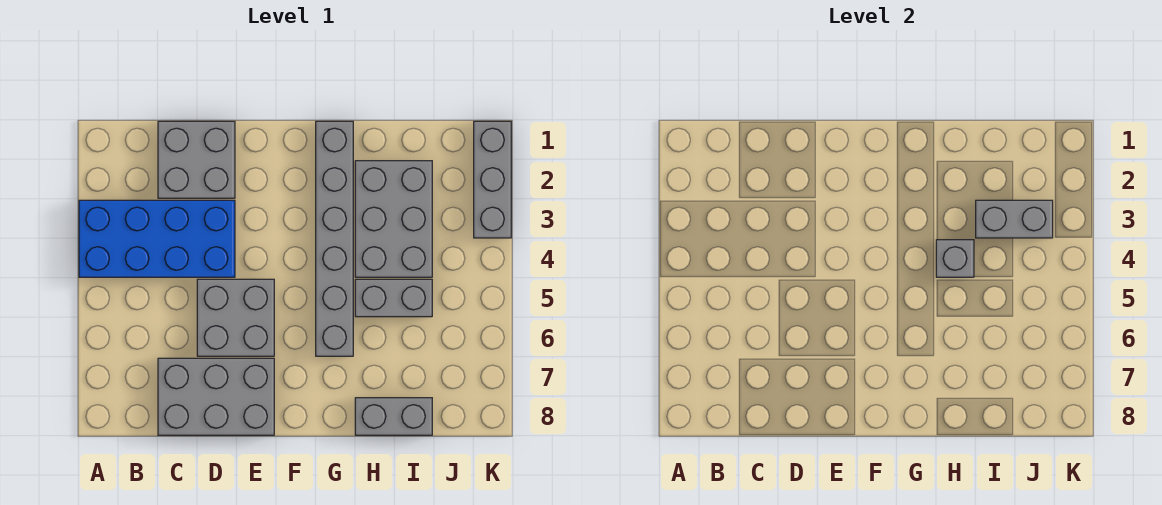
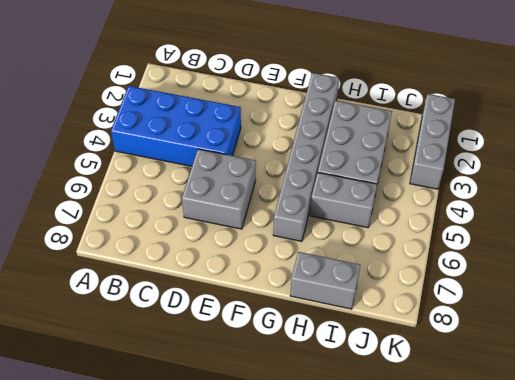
none -> grey 2x2 brick [158,121,235,198]
none -> grey 2x3 brick [158,358,274,435]

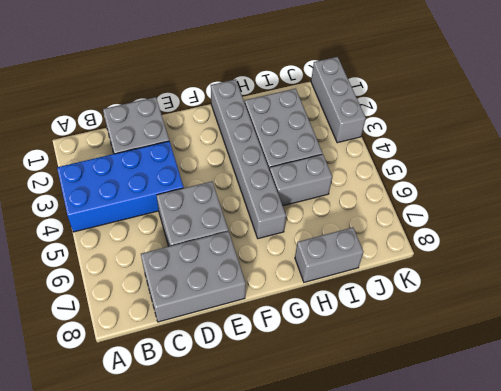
none -> grey 1x1 brick [936,240,974,277]
none -> grey 1x2 brick [976,200,1053,238]

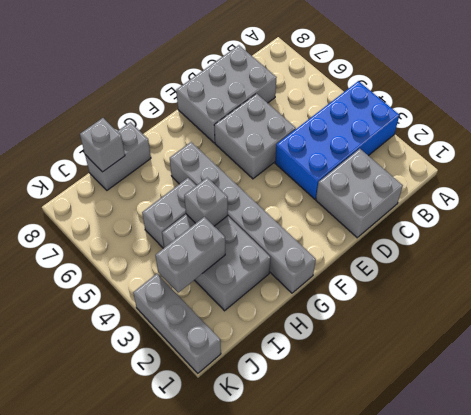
grey 1x1 brick [80,118,125,172] -> none

